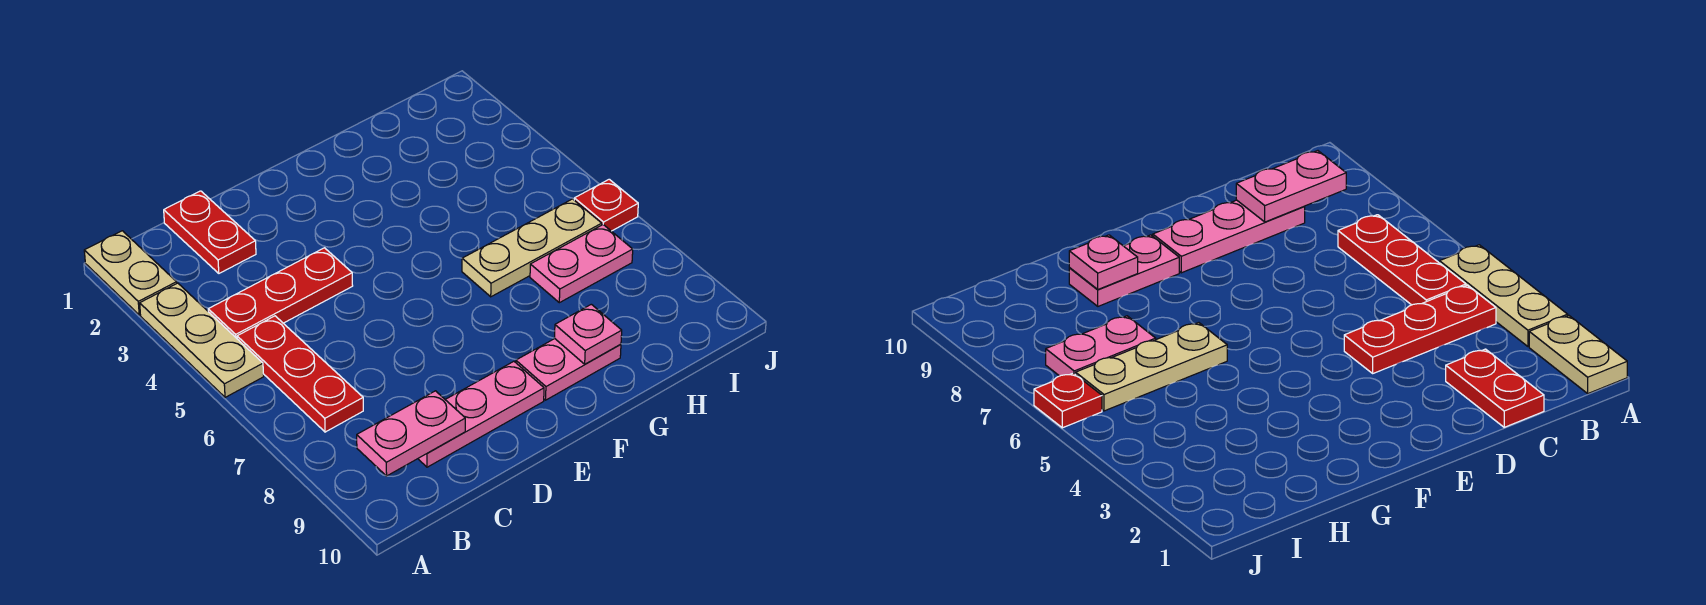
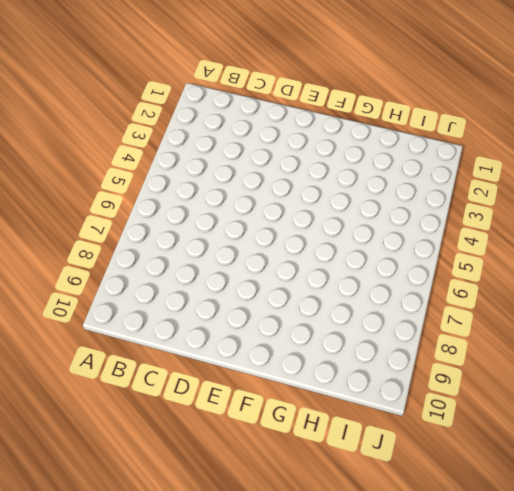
none -> tan 1x2 plate [84,231,177,315]
none -> tan 1x3 plate [140,283,264,397]
none -> red 1x3 plate [208,248,353,338]

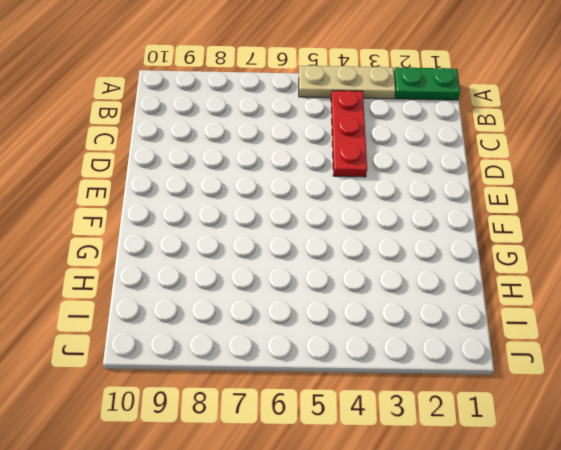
green 1x2 plate [394,67,460,100] -> tan 1x2 plate [84,231,177,315]
none -> red 1x3 plate [237,316,363,432]
none -> red 1x2 plate [164,191,256,273]
none -> pink 1x3 plate [418,361,544,467]

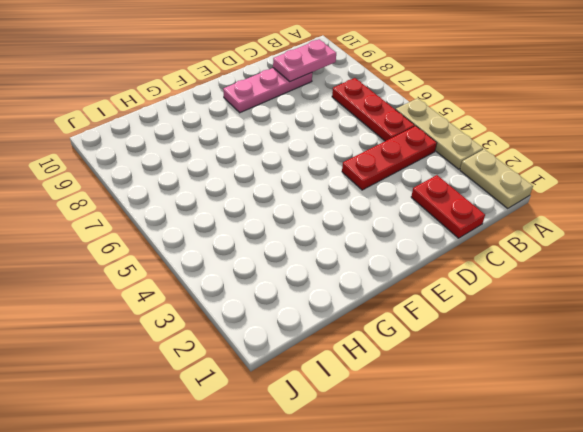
none -> pink 1x2 plate [516,339,621,400]
none -> tan 1x3 plate [462,199,602,297]
none -> pink 1x2 plate [530,225,633,303]

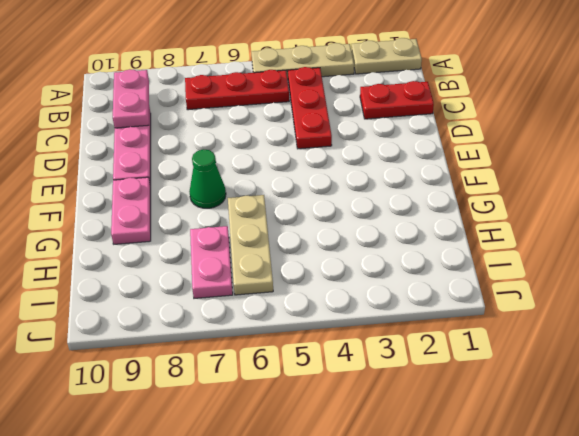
green 1x1 cone [189,149,226,208] -> none
none -> red 1x1 plate [574,179,638,231]
none -> pink 1x1 plate [555,304,622,364]

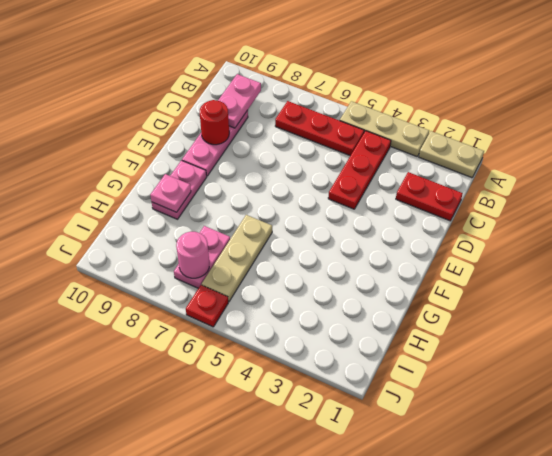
red 1x1 round brick [200,100,229,145] -> none
pink 1x1 round brick [176,232,209,278] -> none

